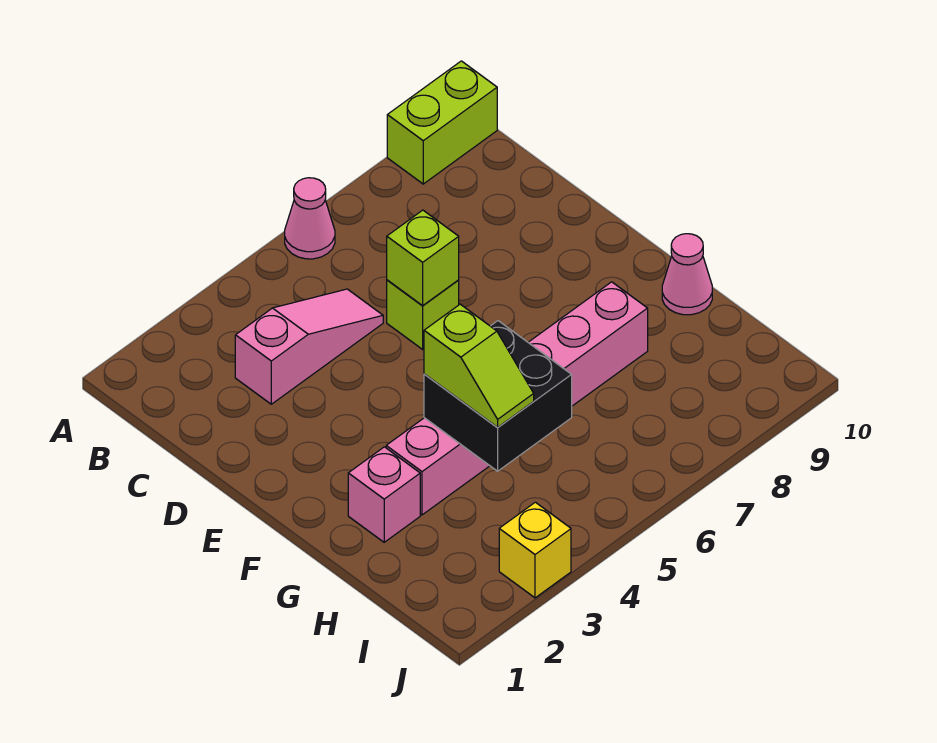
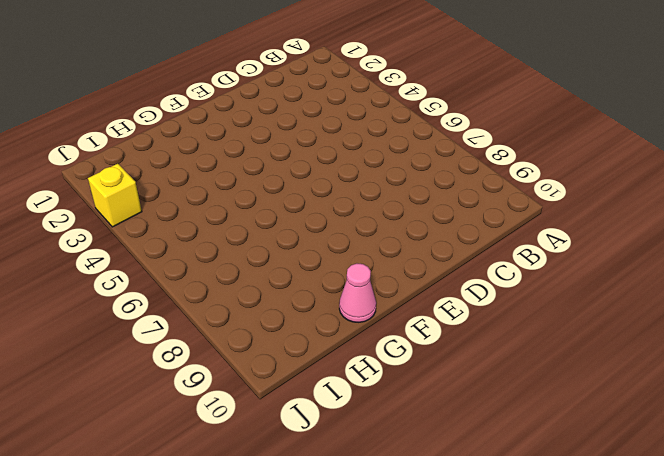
none -> pink 1x1 cone [285,178,335,259]
none -> lime 1x2 brick [387,61,497,184]

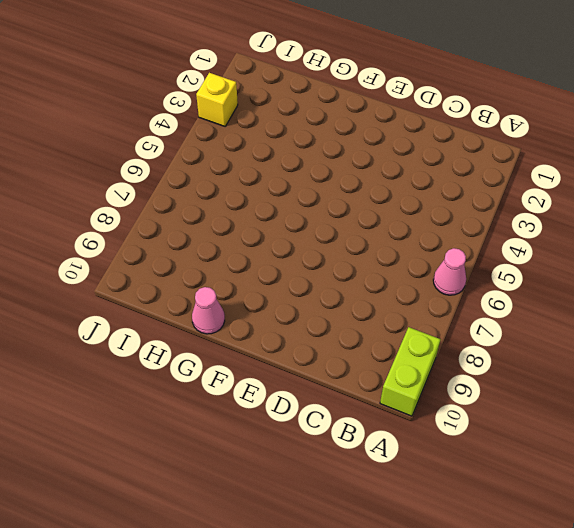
none -> pink 1x3 slope [235,289,383,404]
none -> lime 1x1 brick [387,280,459,349]

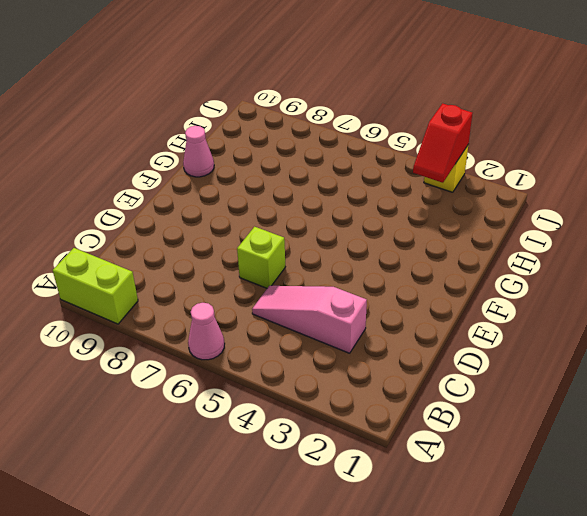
red 1x2 slope [413,103,473,183] -> none
none -> pink 1x1 brick [348,447,420,542]
none -> pink 1x6 brick [386,282,648,515]

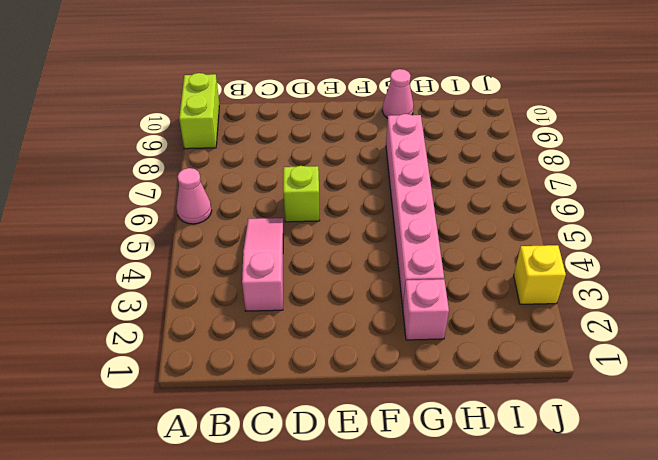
none -> lime 1x1 brick [387,210,459,306]
none -> black 2x2 brick [424,321,572,471]

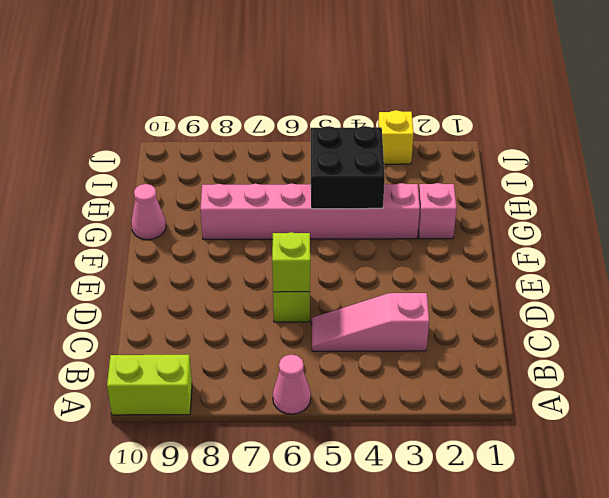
none -> lime 1x2 slope [424,304,534,427]

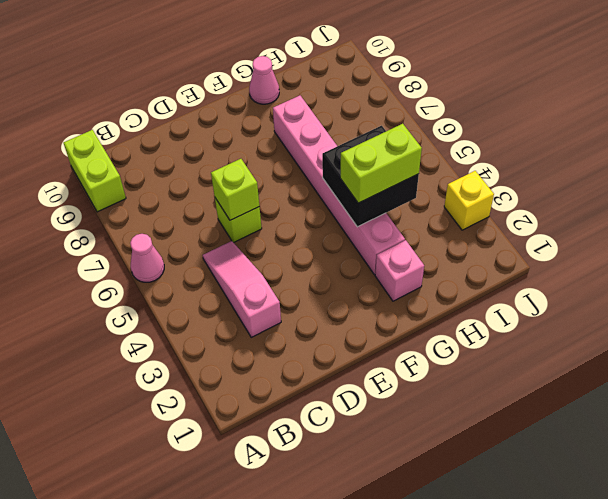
lime 1x2 brick [340,124,422,203] -> lime 1x2 slope [424,304,534,427]

